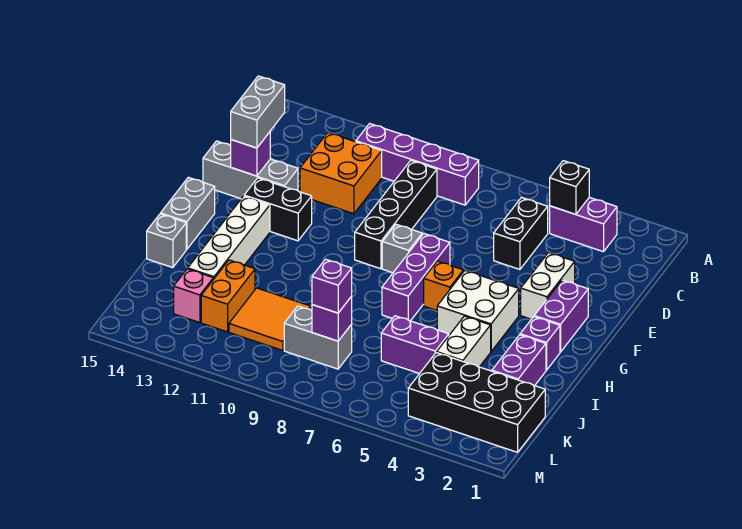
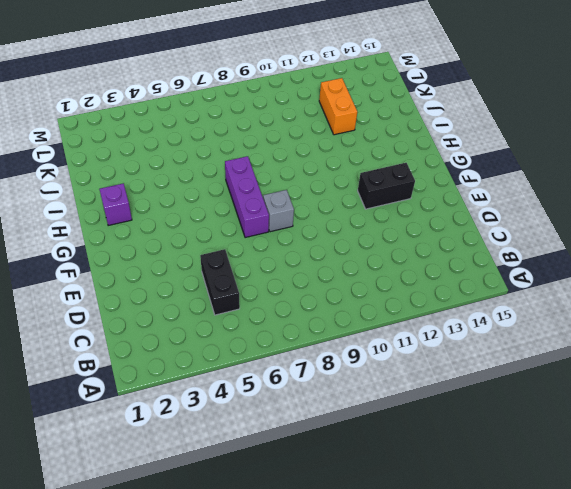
none -> purple 1x2 brick [550,197,617,252]
none -> purple 1x4 brick [356,124,479,205]
none -> black 1x4 brick [355,161,437,269]
none -> orange 2x2 brick [300,133,382,214]

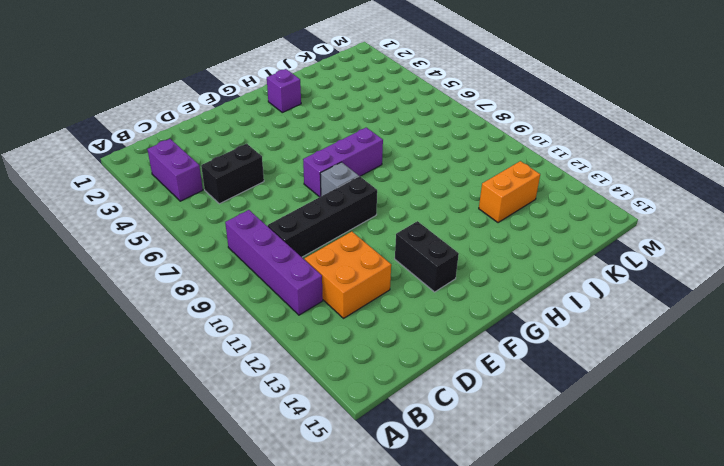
none -> white 1x2 brick [521,253,575,319]
none -> grey 1x3 brick [203,141,298,199]
none -> purple 1x2 brick [534,280,588,352]
none -> white 2x2 brick [437,271,519,351]

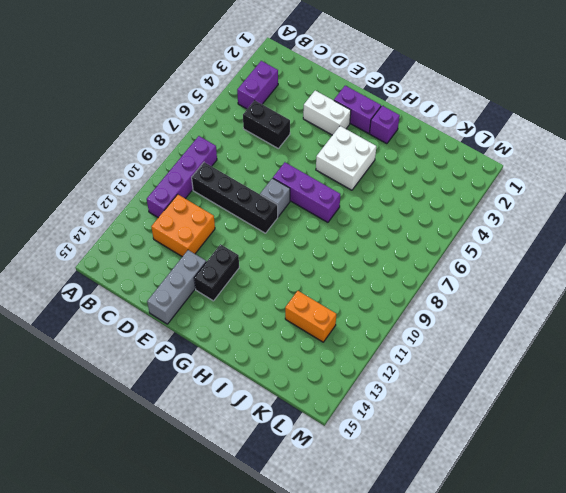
none -> orange 1x1 brick [424,261,463,310]
none -> white 1x4 brick [188,196,270,280]
none -> grey 1x2 brick [161,177,215,249]
none -> purple 1x2 brick [492,335,546,386]

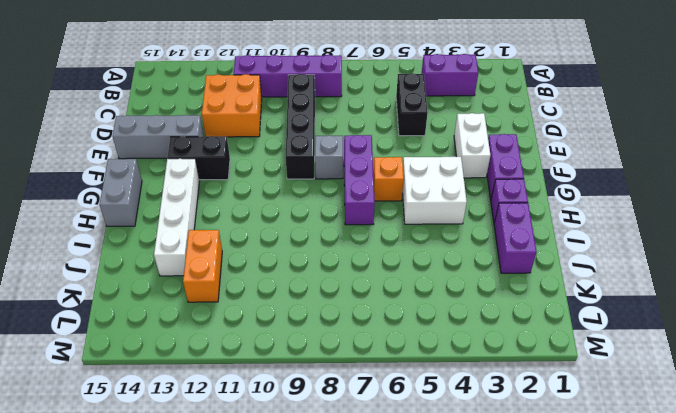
none -> white 1x2 brick [437,316,491,367]
none -> grey 1x1 brick [147,214,186,268]
none -> purple 1x2 brick [381,316,449,374]
none -> orange 2x2 tile [229,288,310,351]

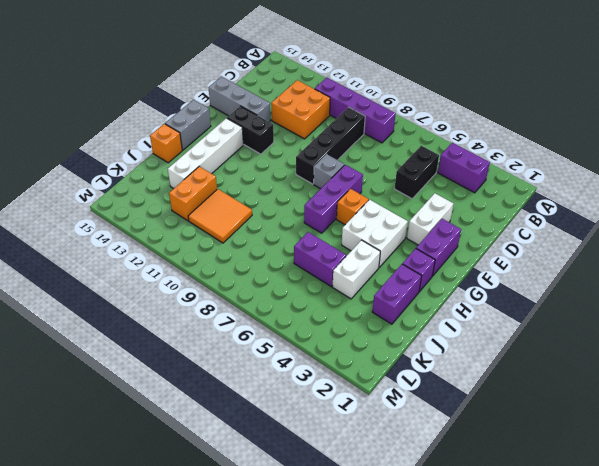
orange 1x1 brick [150,124,182,163] -> grey 1x1 brick [147,214,186,268]
none -> black 2x4 brick [408,353,545,452]
none -> grey 1x2 brick [284,306,352,369]
none -> pink 1x1 brick [174,269,213,323]
none -> black 1x1 brick [550,161,589,214]

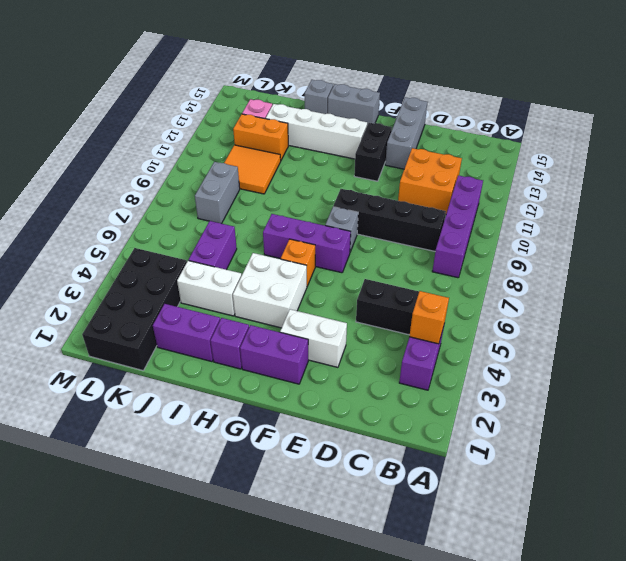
orange 1x1 brick [409,291,449,344] -> black 1x1 brick [550,161,589,214]
none -> purple 1x1 brick [231,132,270,176]
none -> purple 1x1 brick [312,296,352,341]
none -> grey 1x2 brick [231,76,285,148]
none -> purple 1x1 brick [312,259,352,313]

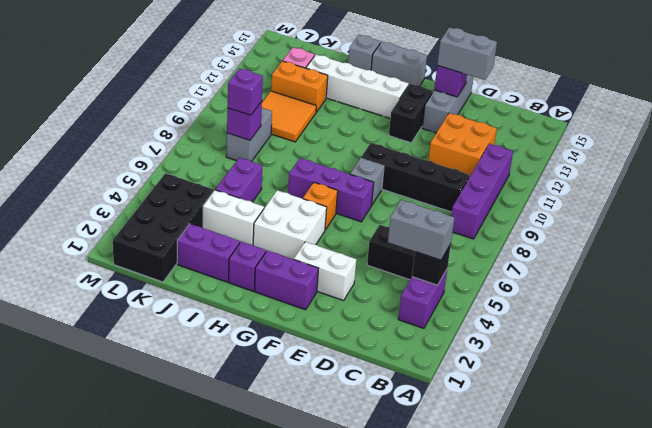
grey 1x2 brick [388,200,454,260] -> none

